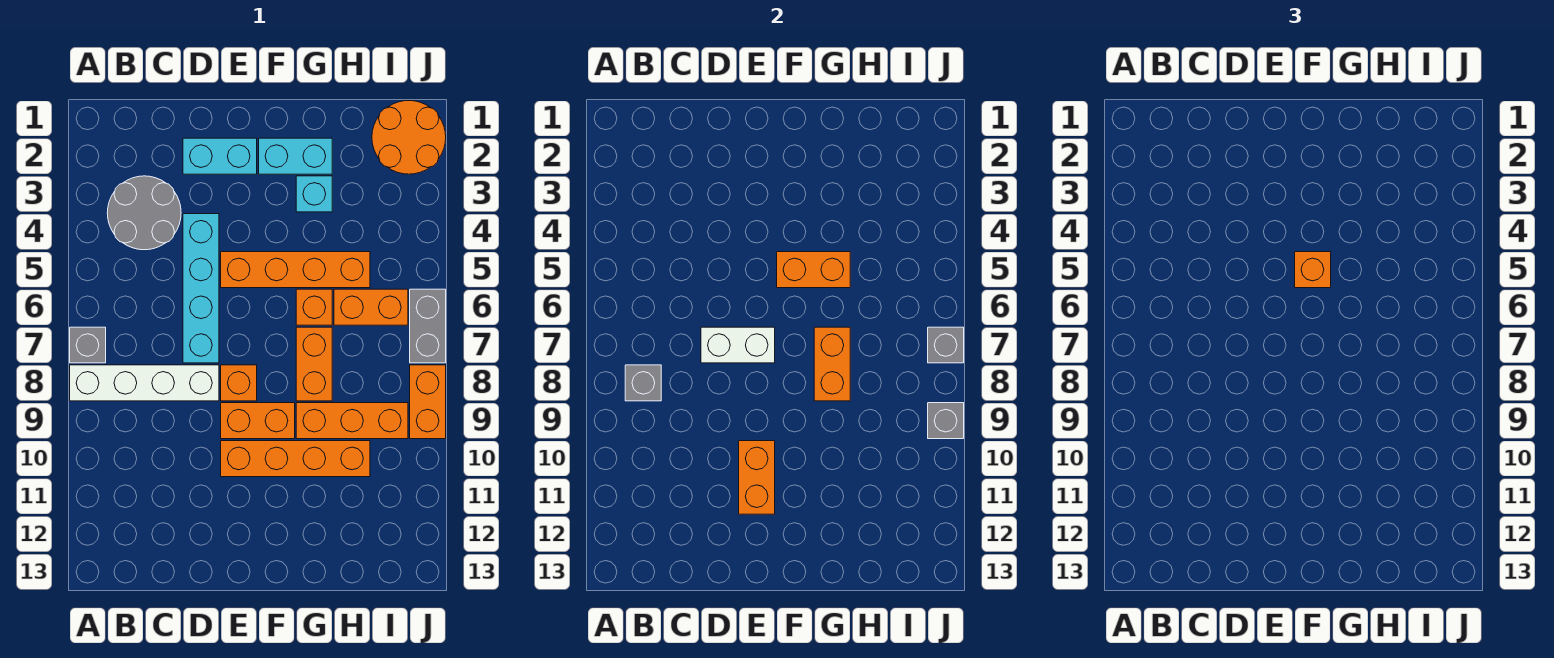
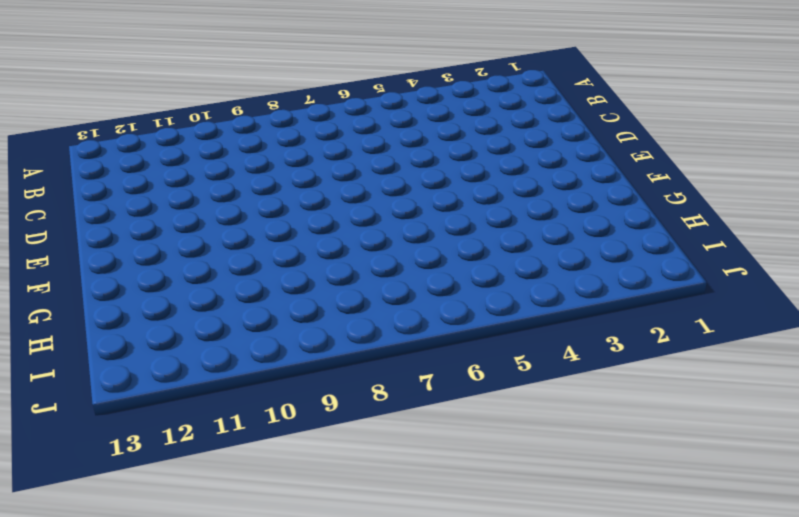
none -> grey 1x1 brick [70,327,106,363]
none -> white 1x4 brick [70,365,219,401]
none -> grey 2x2 round brick [107,176,181,250]

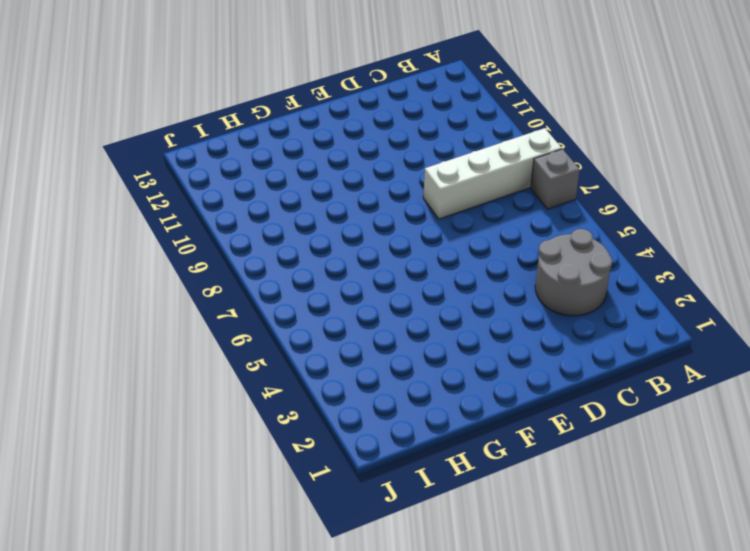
none -> cyan 1x2 brick [183,138,257,174]
none -> cyan 1x4 brick [183,214,219,363]
none -> orange 1x4 brick [221,252,370,288]

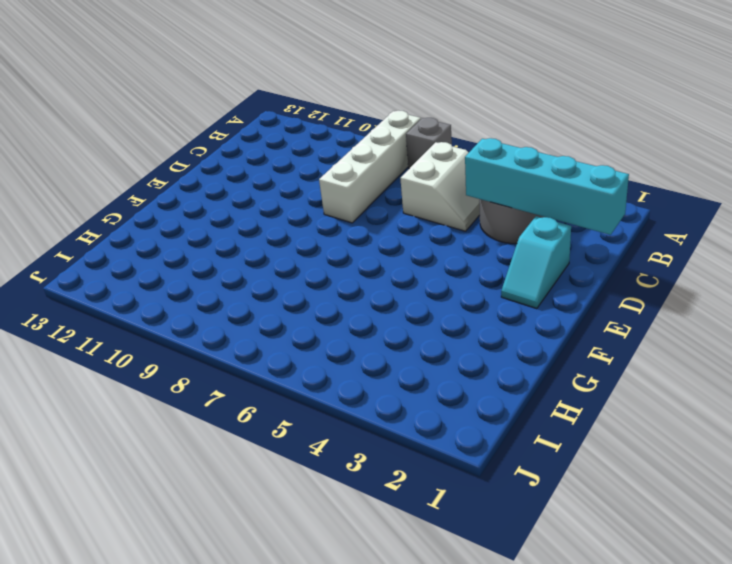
white 2x2 slope [400,142,480,231] -> none
cyan 1x4 brick [465,138,629,235] -> cyan 1x4 brick moved to [183,214,219,363]
cyan 1x2 slope [501,216,571,309] -> cyan 1x2 brick [183,138,257,174]
none -> orange 1x4 brick [221,252,370,288]
none -> orange 1x1 brick [221,365,257,401]
none -> orange 1x2 brick [221,403,295,439]

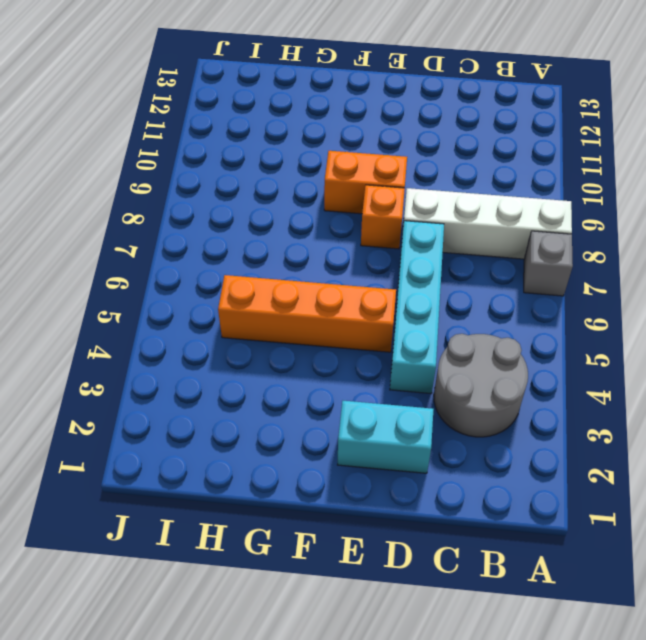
none -> orange 1x4 brick [221,441,370,477]
none -> cyan 1x2 brick [259,138,332,174]
none -> cyan 1x1 brick [296,176,332,212]

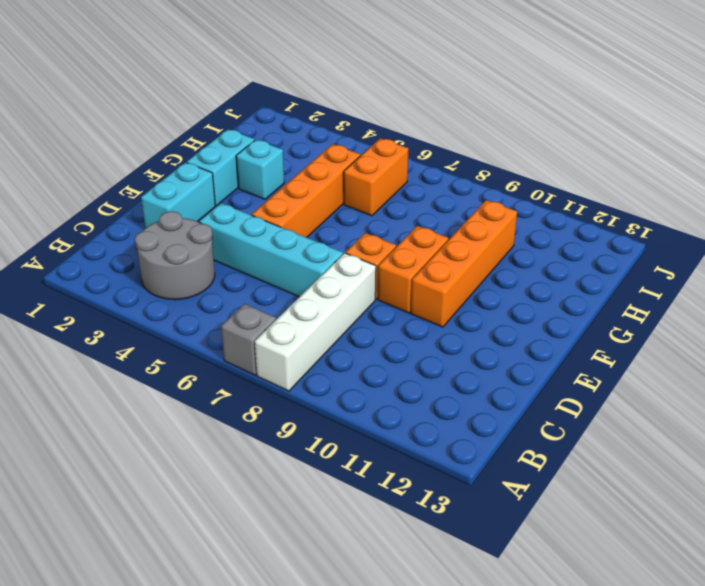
none -> orange 1x1 brick [296,289,332,325]
none -> orange 1x2 brick [296,327,332,401]
none -> orange 1x3 brick [296,403,408,439]

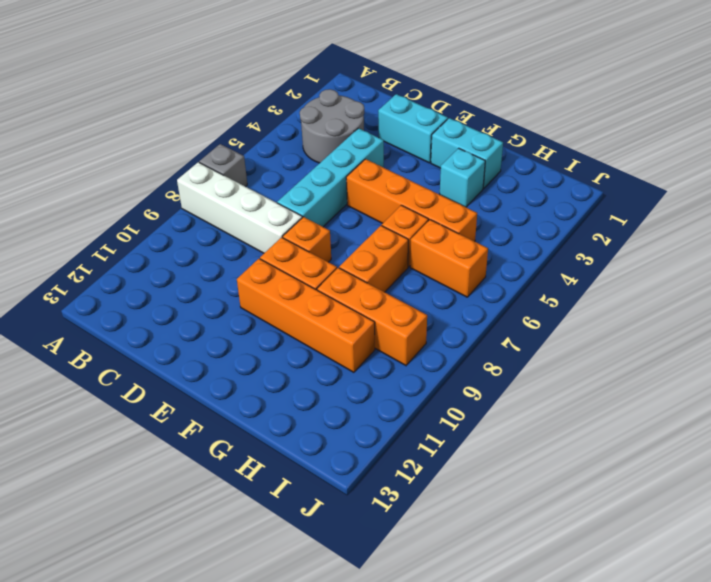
none -> orange 2x2 round brick [372,101,446,174]
none -> grey 1x2 brick [410,289,446,363]
none -> orange 1x2 brick [410,365,446,439]

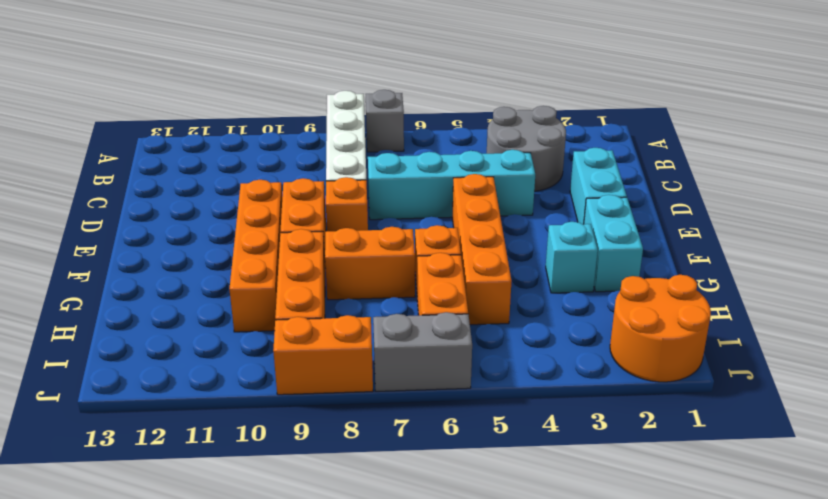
none -> grey 1x1 brick [625,365,661,401]
none -> white 1x2 brick [701,327,775,363]
none -> orange 1x2 brick [739,441,775,514]

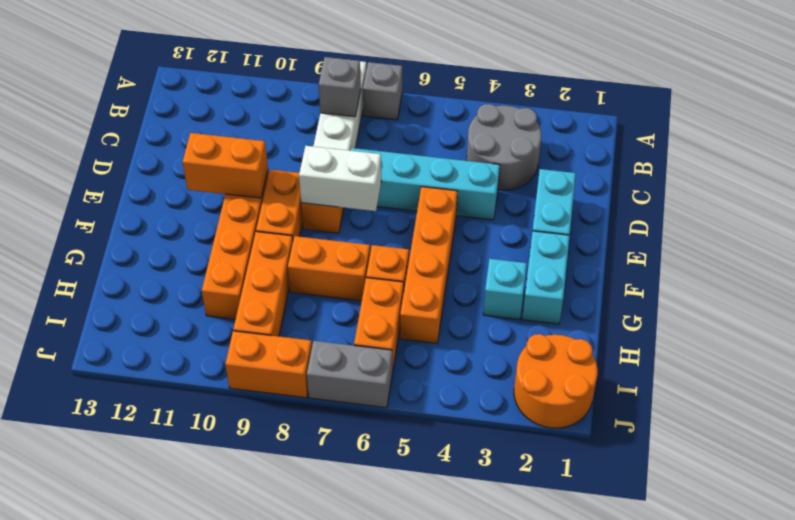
white 1x2 brick [299,146,381,211] -> white 1x2 brick turned to [701,327,775,363]
none -> orange 1x2 brick [777,252,850,288]
none -> orange 1x2 brick [814,327,850,401]
none -> grey 1x1 brick [928,327,964,363]

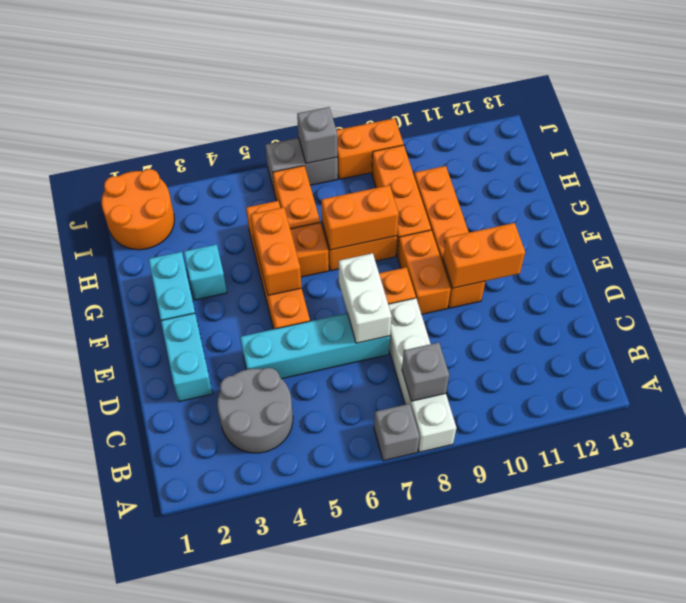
none -> grey 1x1 brick [928,403,964,439]
none -> orange 1x1 brick [1295,252,1331,288]

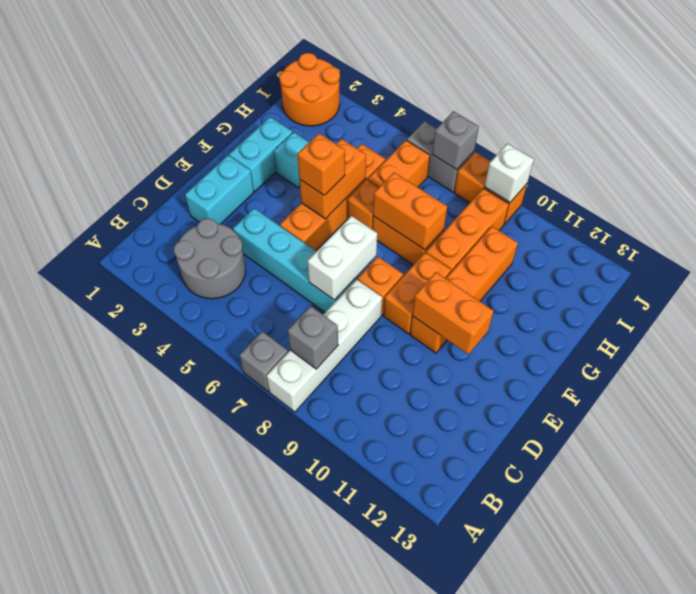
white 1x1 brick [484,144,534,203] -> grey 1x1 brick [928,403,964,439]

